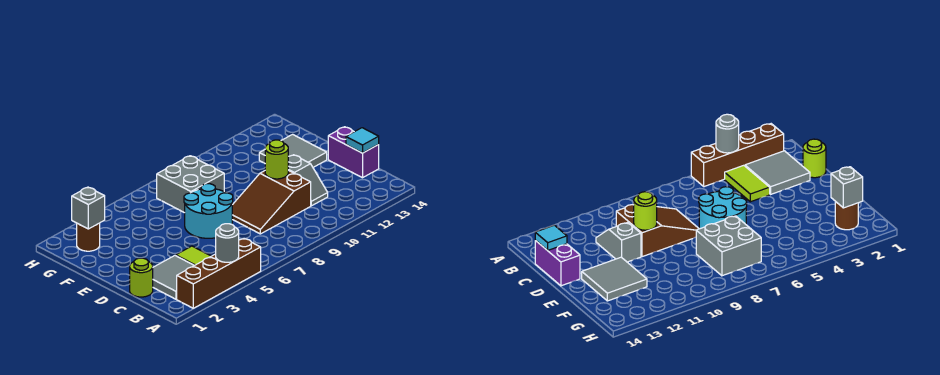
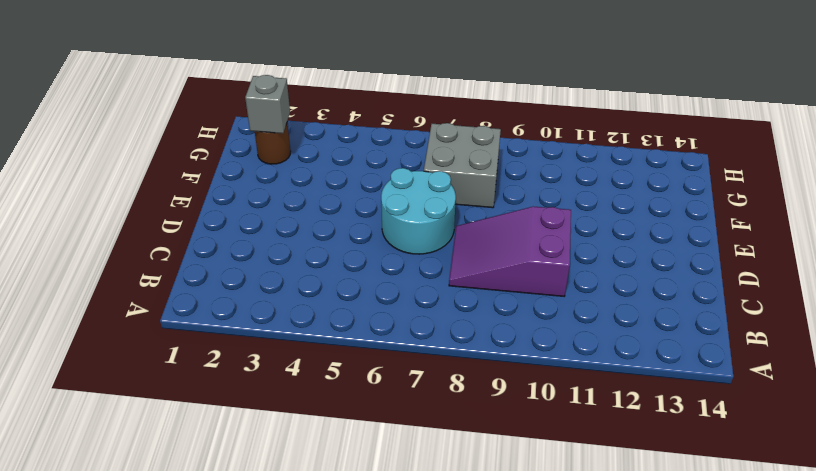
purple 2x3 slope [449,207,571,296] -> brown 2x3 slope [232,170,311,234]
none -> brown 1x4 brick [177,238,261,308]
none -> grey 2x2 tile [153,255,194,299]
none -> lime 1x2 tile [176,246,211,266]

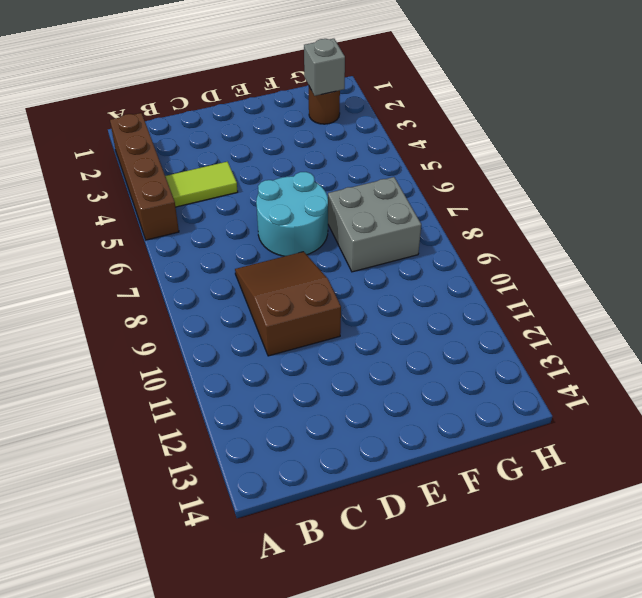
none -> grey 2x2 tile [153,255,194,299]
none -> lime 1x1 round brick [130,258,153,297]
none -> grey 1x2 slope [288,155,328,206]

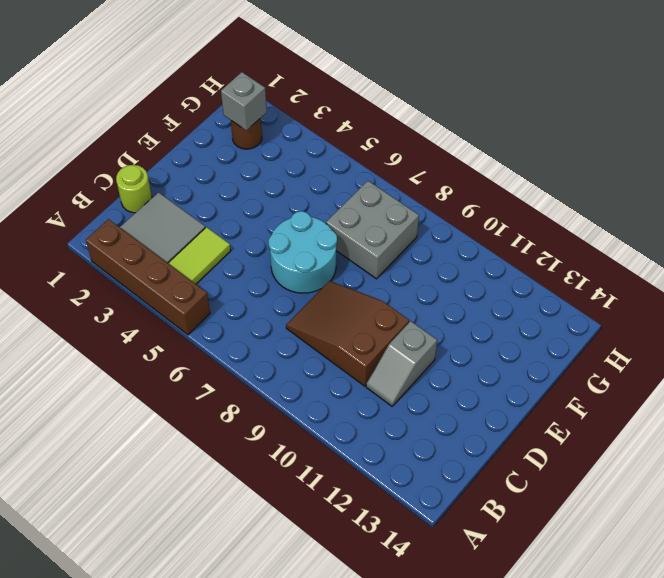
none -> purple 1x2 brick [328,127,379,178]
none -> grey 2x2 tile [259,134,327,167]
none -> grey 1x1 round brick [216,224,239,262]

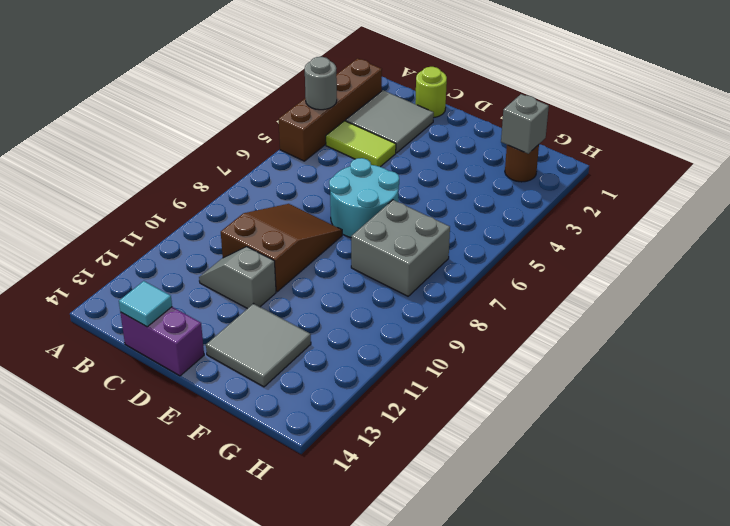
none -> lime 1x1 round brick [265,140,288,179]

